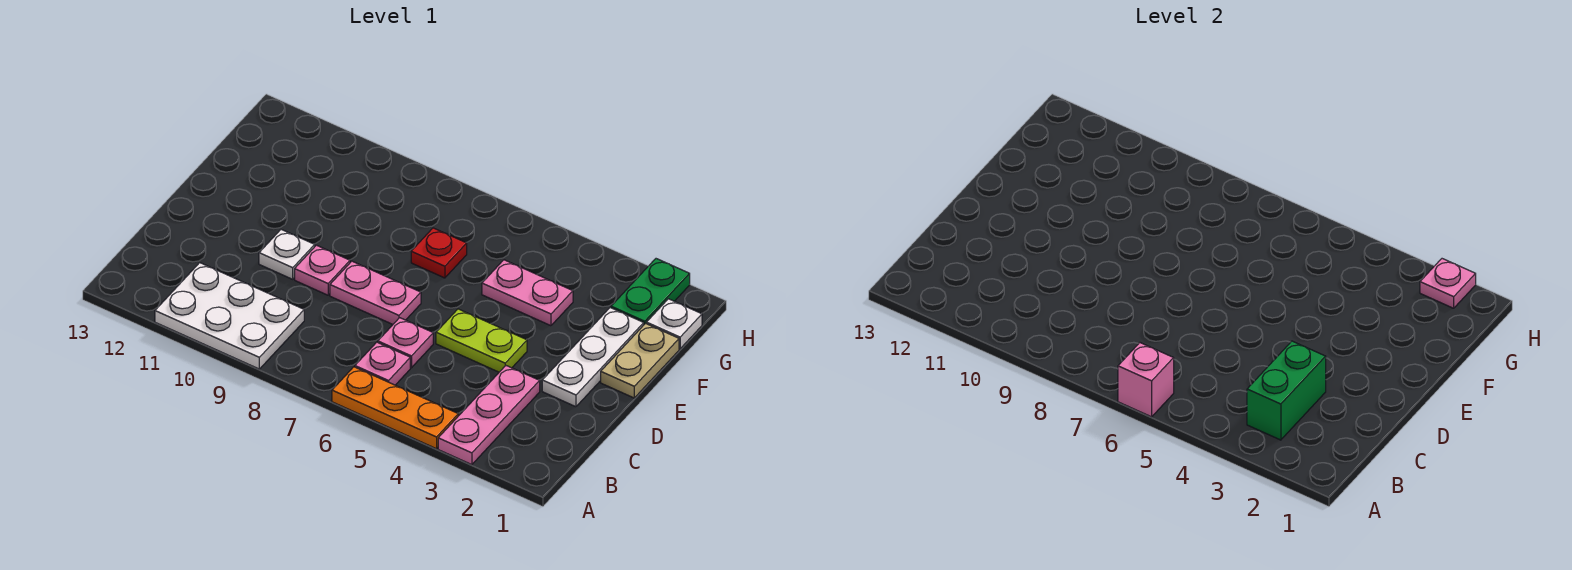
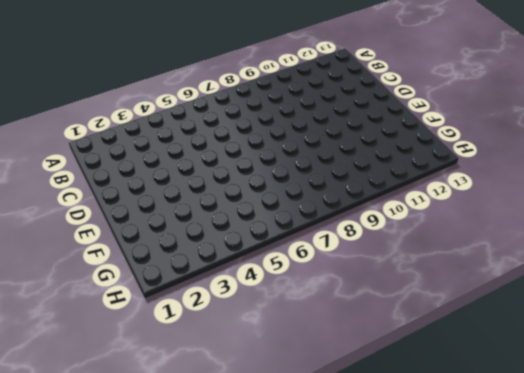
none -> pink 1x3 plate [438,366,540,465]
none -> orange 1x3 plate [332,367,458,449]
none -> white 2x3 plate [155,263,304,369]

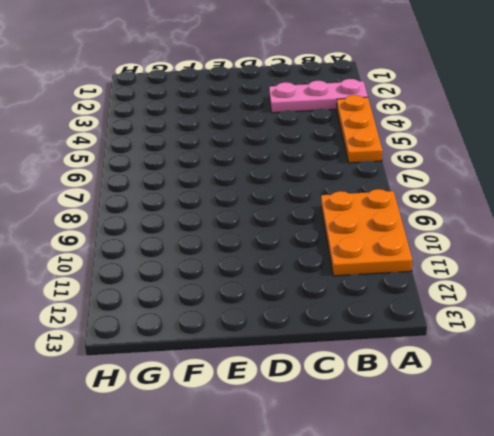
orange 2x3 plate [321,189,412,276] -> white 2x3 plate [155,263,304,369]
none -> pink 1x1 plate [355,342,410,385]
none -> pink 1x1 plate [378,318,433,368]
none -> white 1x3 plate [542,308,644,407]

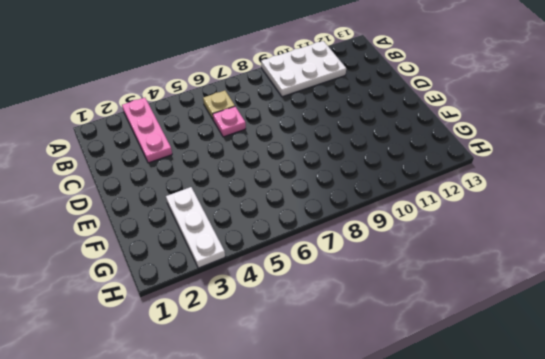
tan 1x1 plate [203,91,235,119] -> pink 1x1 plate [355,342,410,385]
white 1x3 plate [166,187,225,268] -> white 1x3 plate moved to [542,308,644,407]
none -> orange 1x3 plate [332,367,458,449]
none -> lime 1x2 plate [436,309,527,372]
none -> pink 1x2 plate [330,261,421,324]

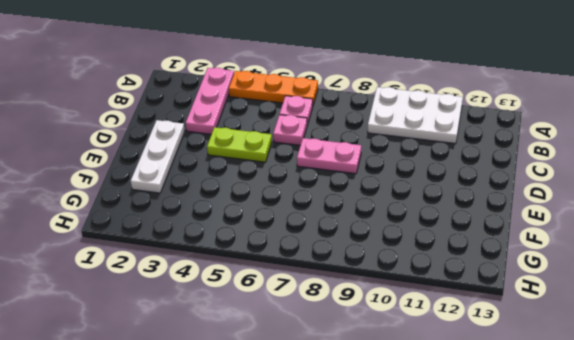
none -> pink 1x1 plate [295,245,350,295]
none -> white 1x1 plate [259,230,315,279]
none -> tan 1x2 plate [601,324,679,398]

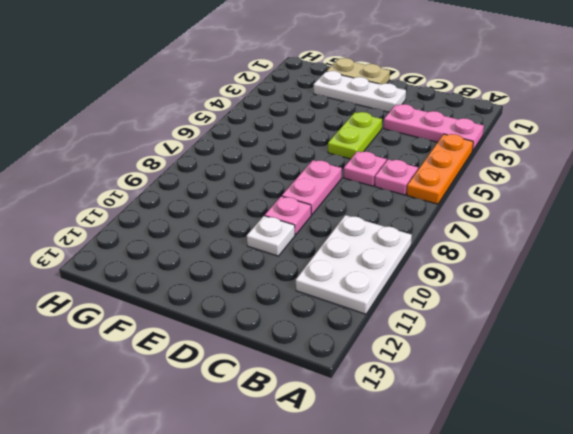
none -> pink 1x2 plate [482,260,573,326]
none -> red 1x1 plate [411,228,467,278]
none -> white 1x1 plate [647,299,702,349]

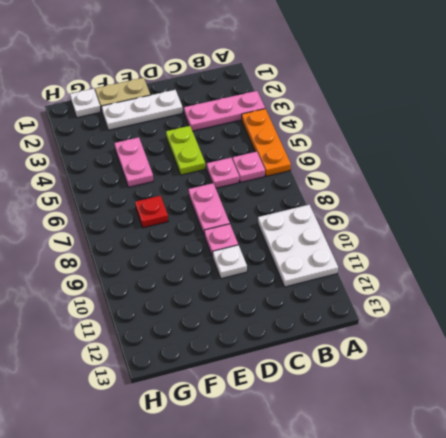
none -> green 1x2 plate [611,259,690,324]
none -> pink 1x1 brick [1118,343,1174,417]
none -> green 1x2 brick [1247,341,1326,440]

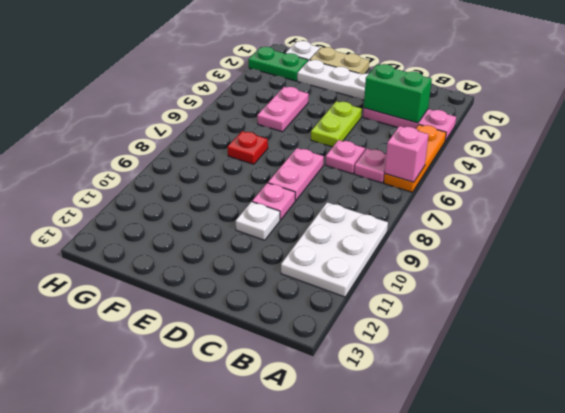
none -> pink 1x1 plate [1420,259,1476,308]

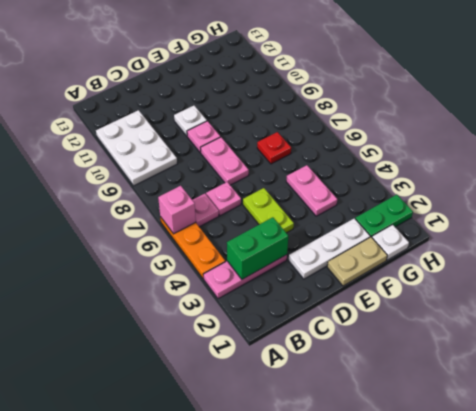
none -> pink 1x1 plate [1420,259,1476,308]

